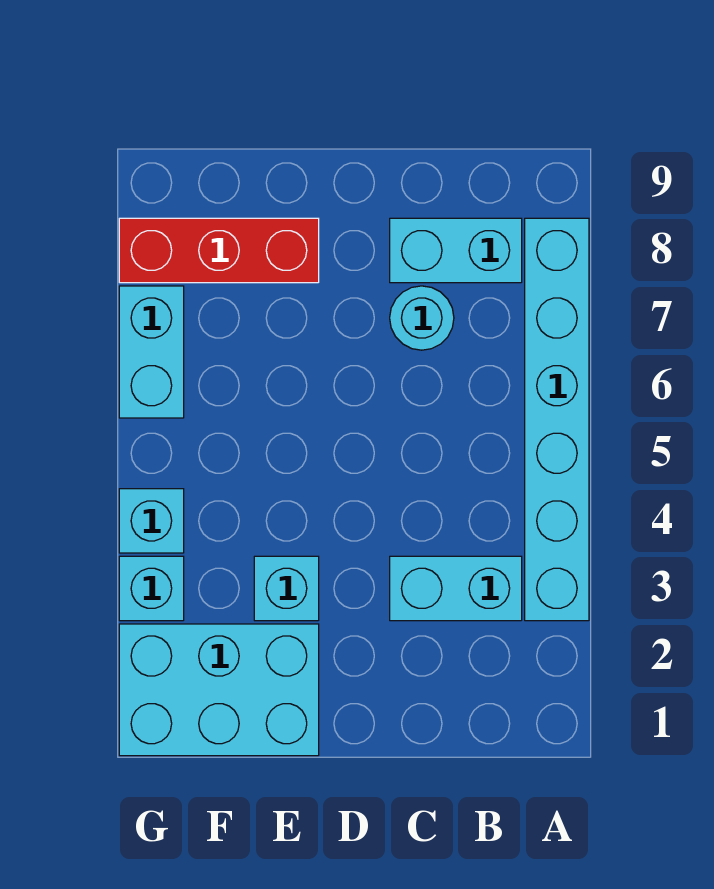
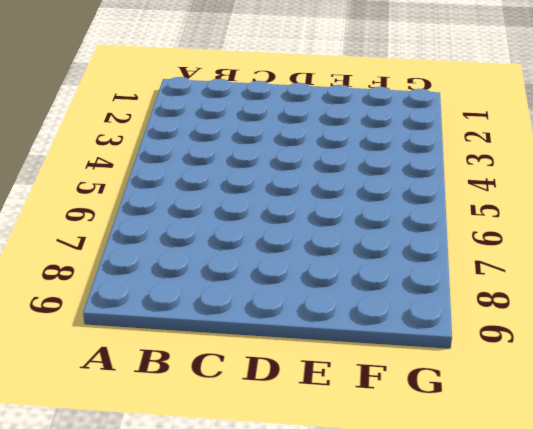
none -> cyan 1x6 brick [525,218,589,621]
none -> cyan 1x2 brick [390,556,522,621]

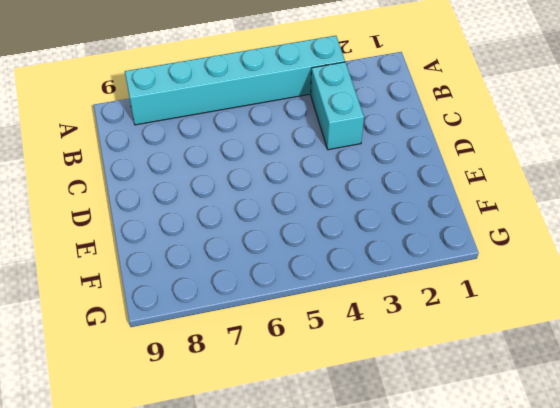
none -> cyan 1x2 brick [390,218,522,283]
none -> cyan 1x1 round brick [390,286,454,350]

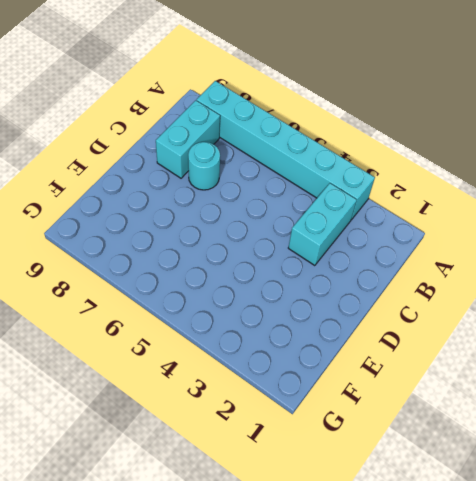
none -> cyan 2x3 brick [119,624,319,756]
none -> cyan 1x1 brick [254,556,319,621]

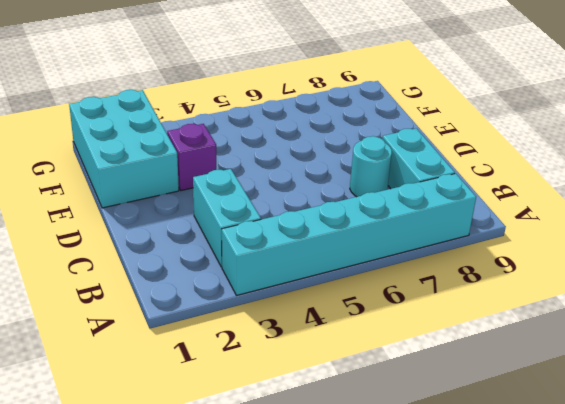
purple 1x1 brick [167,124,216,190] -> cyan 1x1 brick [254,556,319,621]
none -> red 1x3 brick [119,218,319,283]
none -> cyan 1x1 brick [119,556,184,621]

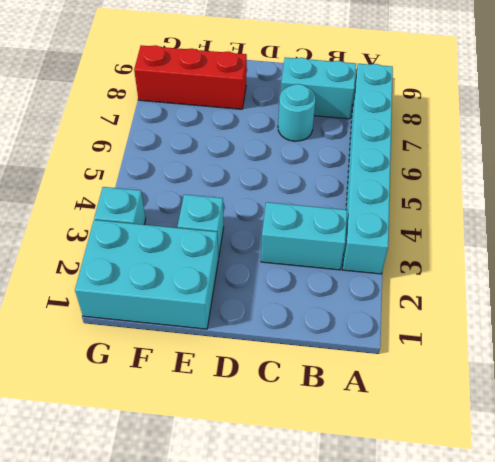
none -> cyan 1x1 brick [119,489,184,553]
none -> cyan 1x2 brick [119,286,184,418]

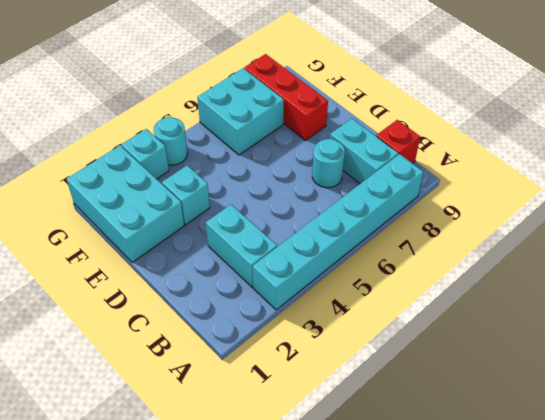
red 1x1 brick [376,120,420,163] -> none
cyan 2x2 brick [197,68,284,155] -> cyan 1x2 brick [119,286,184,418]
cyan 1x1 round brick [154,117,188,165] -> cyan 1x1 brick [119,489,184,553]

